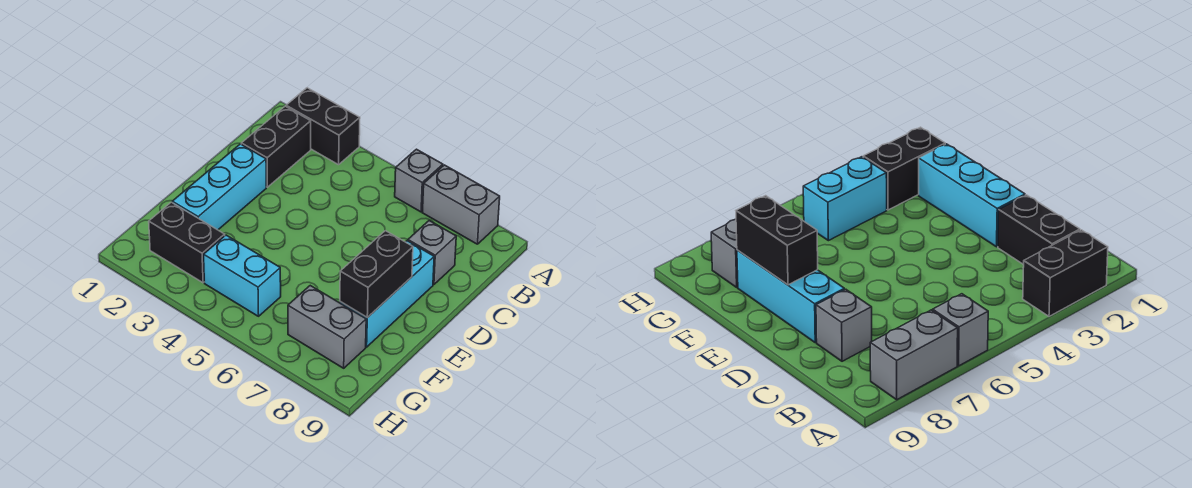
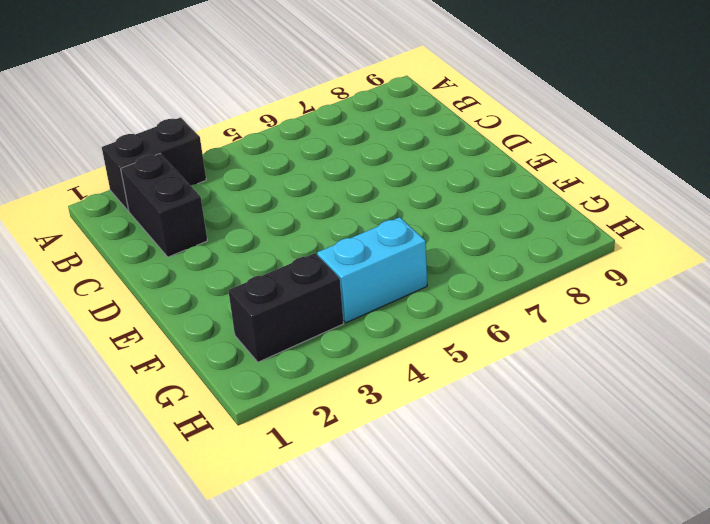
none -> grey 1x1 brick [395,149,443,212]
none -> grey 1x2 brick [422,165,500,244]

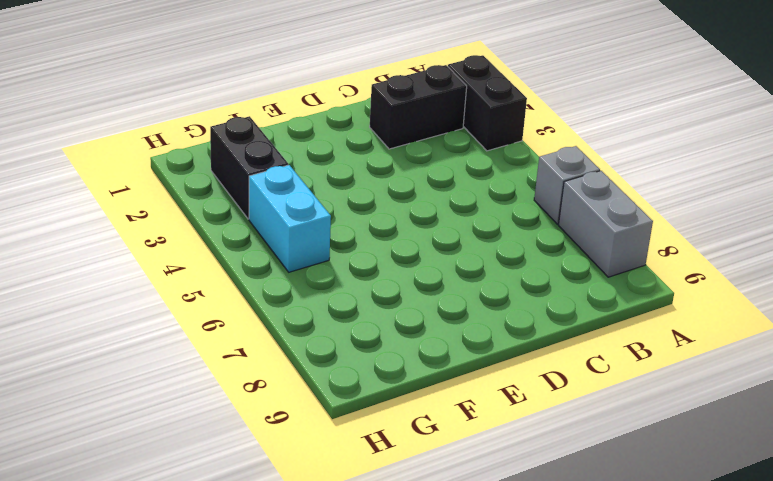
none -> grey 1x1 brick [408,221,456,285]
none -> cyan 1x3 brick [172,144,266,230]

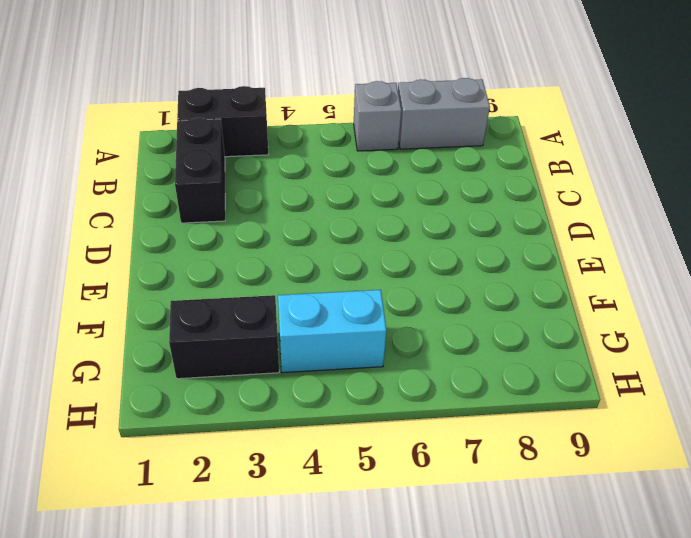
none -> grey 1x1 brick [408,221,456,285]
none -> cyan 1x3 brick [172,144,266,230]

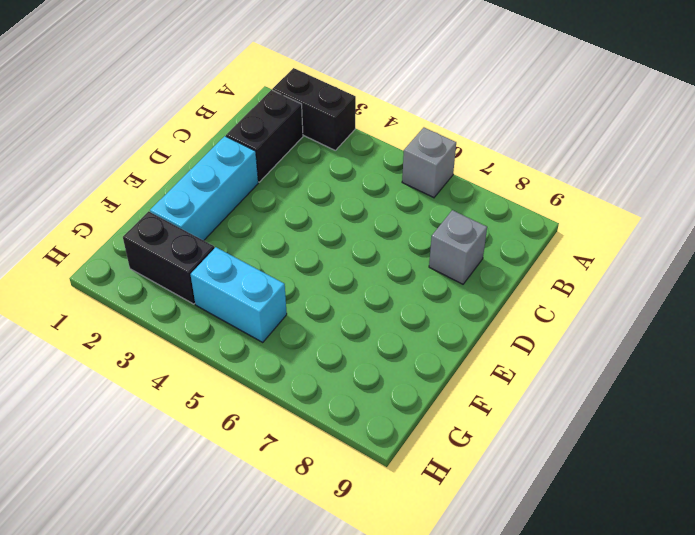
none -> grey 1x2 brick [422,165,500,244]
none -> cyan 1x3 brick [340,241,434,347]

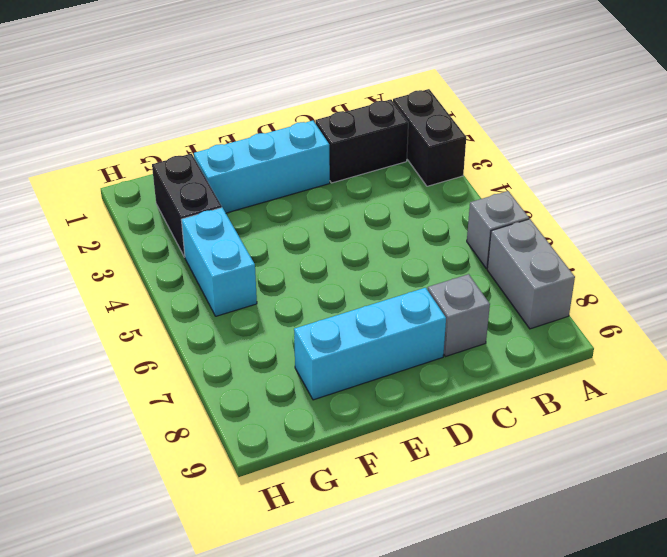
none -> grey 1x2 brick [288,286,366,368]
none -> black 1x2 brick [340,231,413,318]

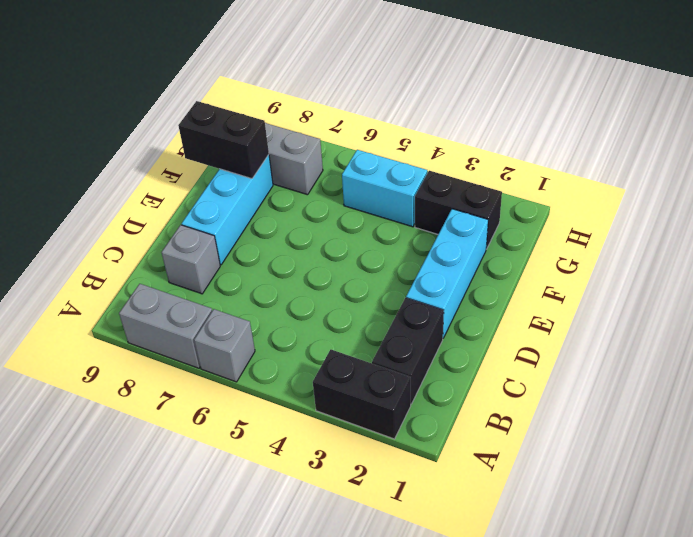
black 1x2 brick [178,101,269,179] -> black 1x2 brick turned to [340,231,413,318]

